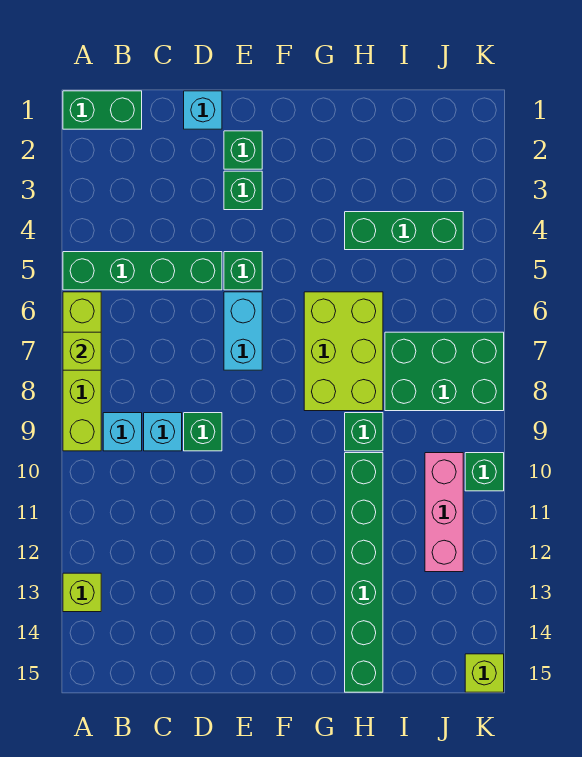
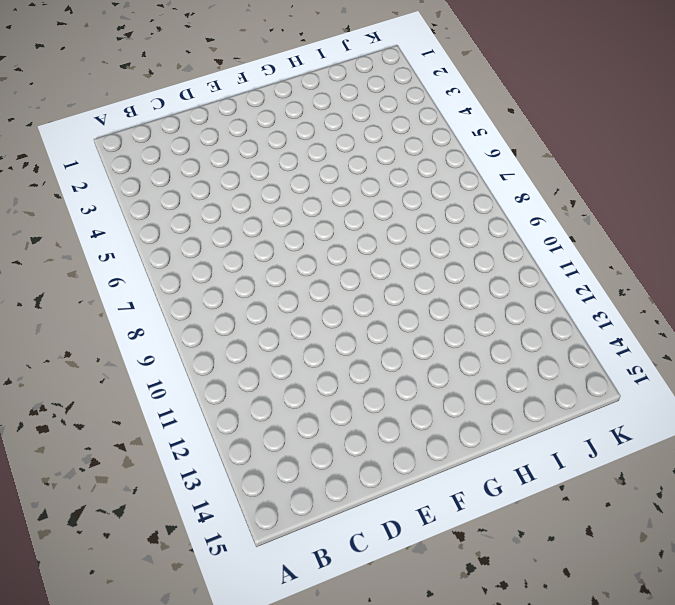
none -> green 1x2 brick [63,91,142,129]
none -> green 1x4 brick [63,252,222,290]
none -> lime 1x4 brick [63,292,101,451]

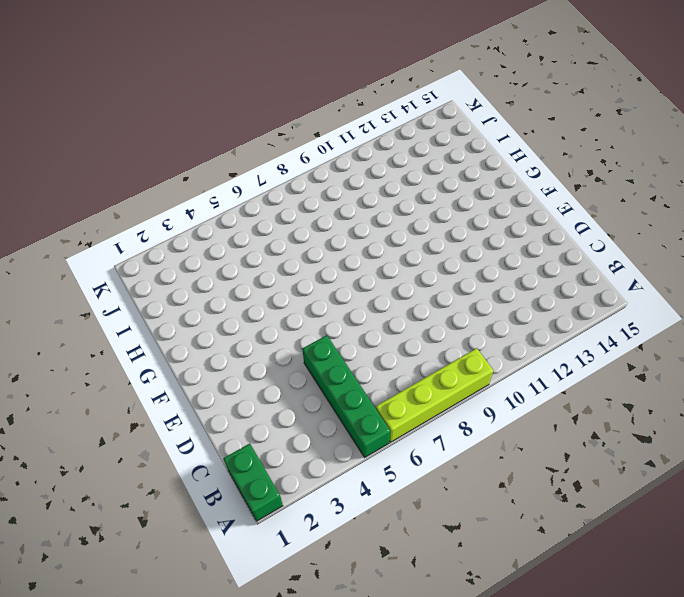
none -> lime 1x1 brick [63,573,101,612]
none -> cyan 1x1 brick [103,413,142,451]
none -> cyan 1x1 brick [144,413,182,451]

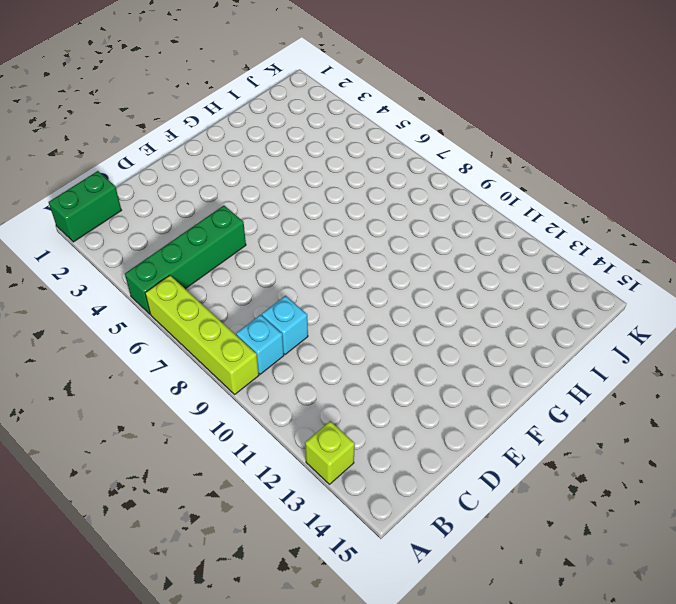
none -> cyan 1x1 brick [184,91,222,129]
none -> green 1x1 brick [184,413,222,451]
none -> green 1x1 brick [224,131,262,169]

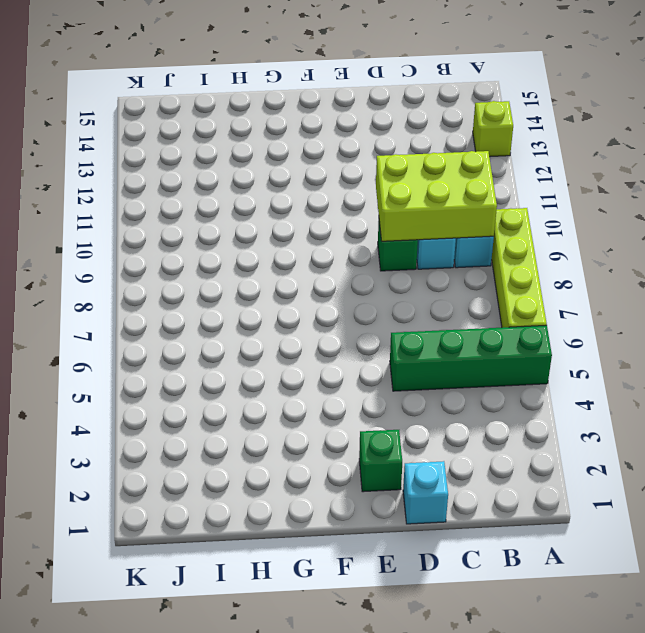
lime 2x3 brick [376,151,497,241] -> lime 2x3 brick turned to [304,292,383,411]
none -> green 1x2 brick [63,91,142,129]
none -> green 1x1 brick [224,171,262,210]
none -> green 1x1 brick [224,252,262,290]

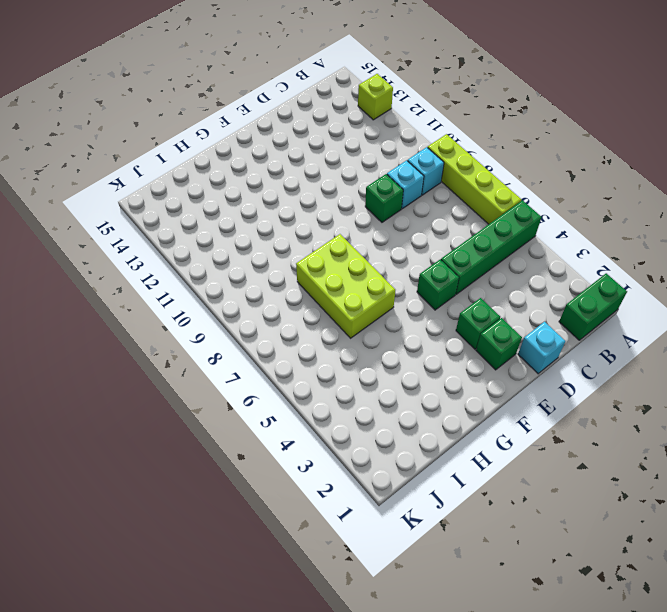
none -> cyan 1x2 brick [224,292,262,370]
none -> green 1x3 brick [345,212,463,250]
none -> green 1x1 brick [345,413,383,451]

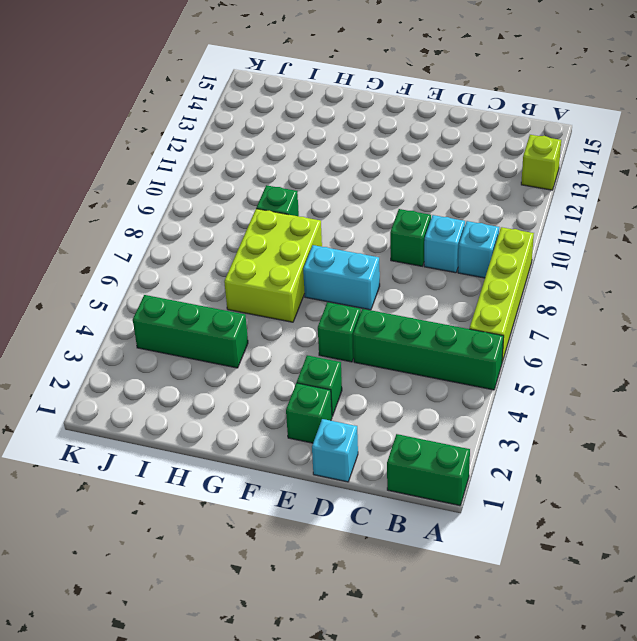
cyan 1x2 brick [303,245,380,310] -> cyan 1x2 brick turned to [224,292,262,370]
none -> green 1x6 brick [345,453,383,692]
none -> green 2x3 brick [385,332,504,411]
none -> pink 1x3 brick [425,453,463,572]

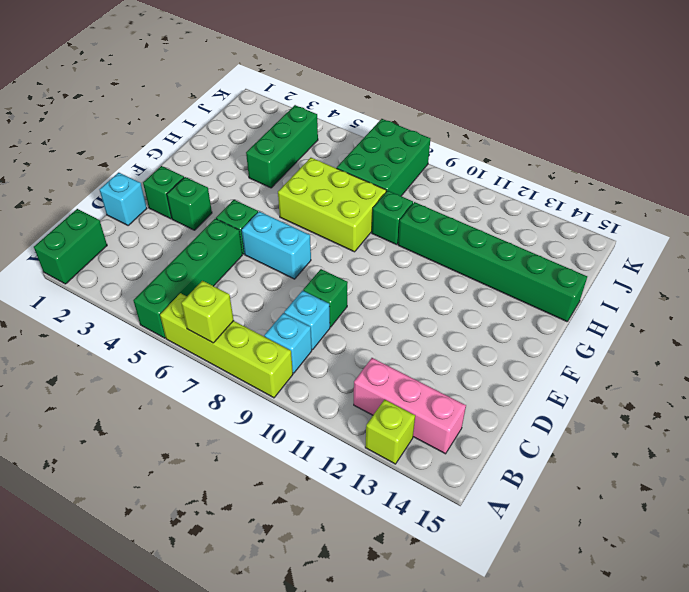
pink 1x3 brick [354,358,466,454] -> pink 1x3 brick moved to [425,453,463,572]
none -> green 1x1 brick [465,453,504,491]
none -> lime 1x1 brick [465,654,504,692]

